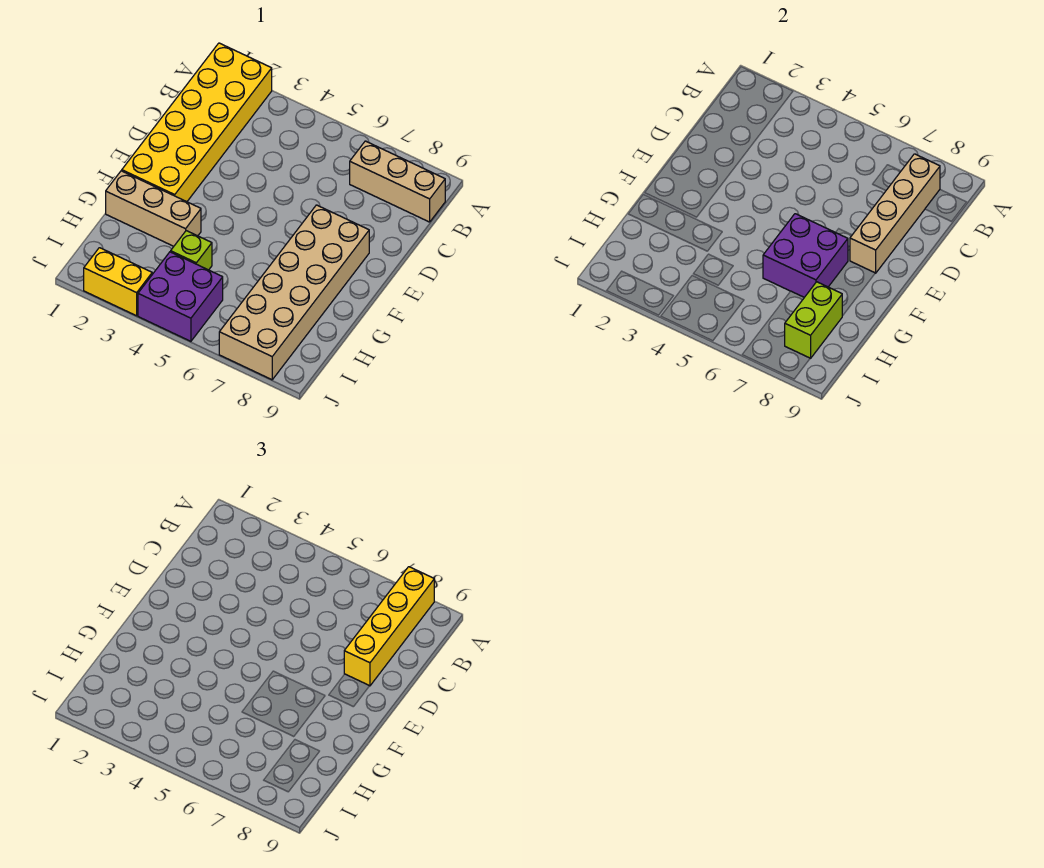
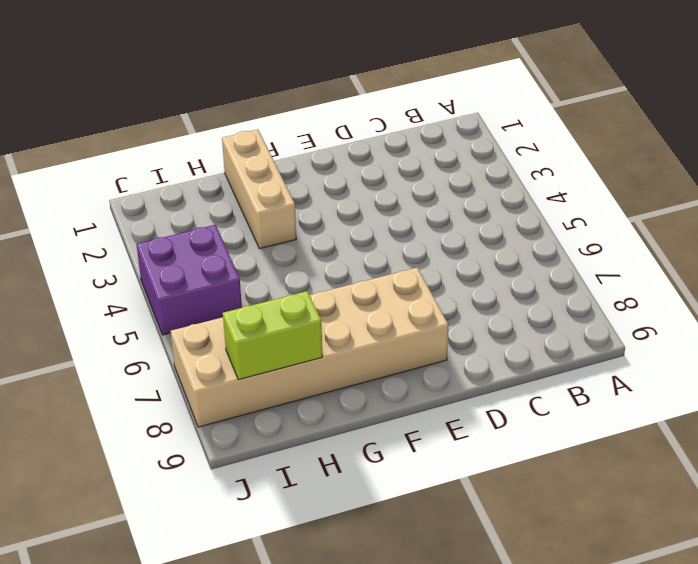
none -> yellow 2x6 brick [122,43,272,202]
none -> tan 1x3 brick [350,141,445,222]

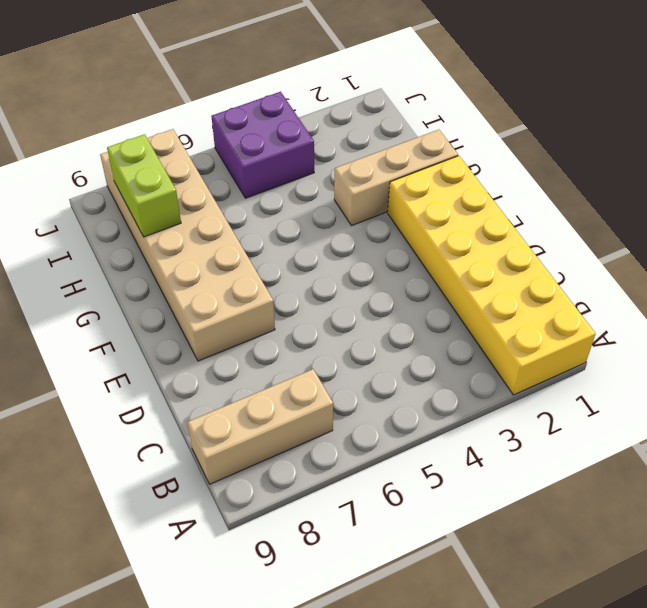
none -> lime 1x1 brick [171,231,212,270]
none -> yellow 1x2 brick [84,248,152,316]

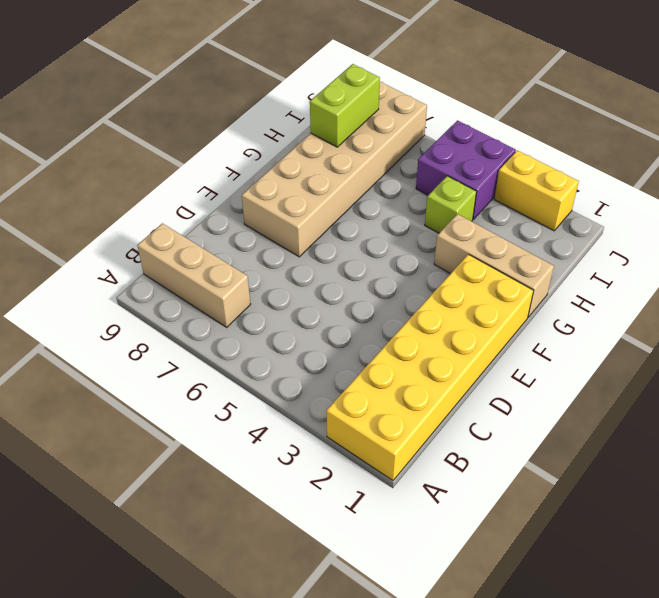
none -> tan 1x4 brick [850,154,940,273]
none -> purple 2x2 brick [763,214,848,297]

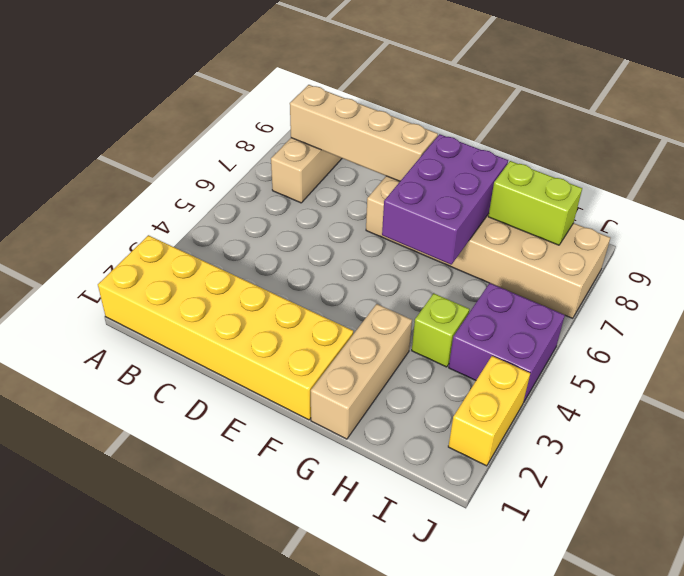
purple 2x3 brick [382,134,508,265] -> purple 2x2 brick [763,214,848,297]
none -> yellow 1x4 brick [344,567,434,686]

